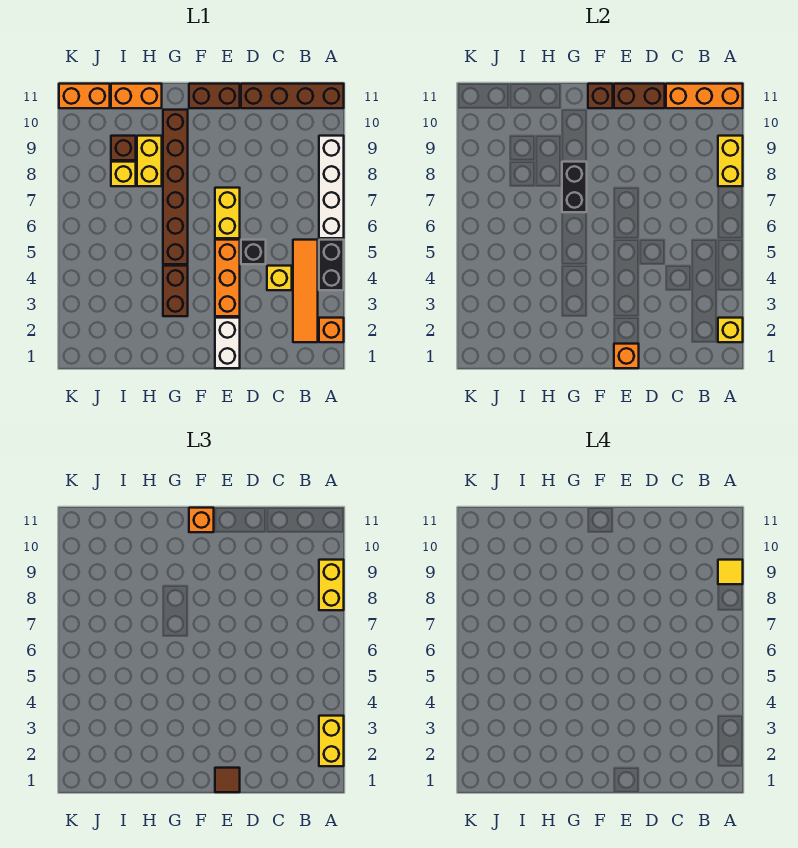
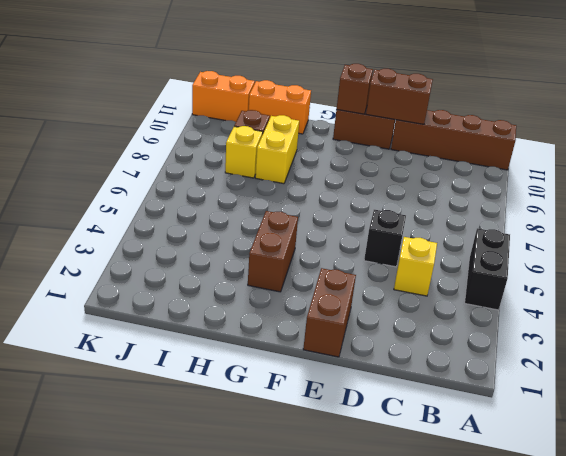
brown 1x2 brick [303,268,356,357] -> white 1x2 brick [215,318,240,368]
none -> orange 1x1 brick [319,318,344,342]
none -> white 1x4 brick [319,136,344,238]
none -> orange 1x4 tile [293,240,318,342]
none -> orange 1x3 brick [215,240,240,316]

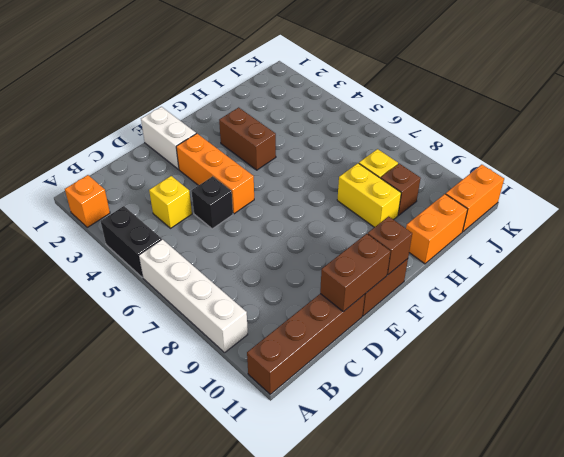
none -> orange 1x4 tile [293,240,318,342]
none -> yellow 1x2 brick [215,188,240,238]
none -> brown 1x6 brick [163,110,188,264]
none -> yellow 1x1 brick [718,318,743,342]

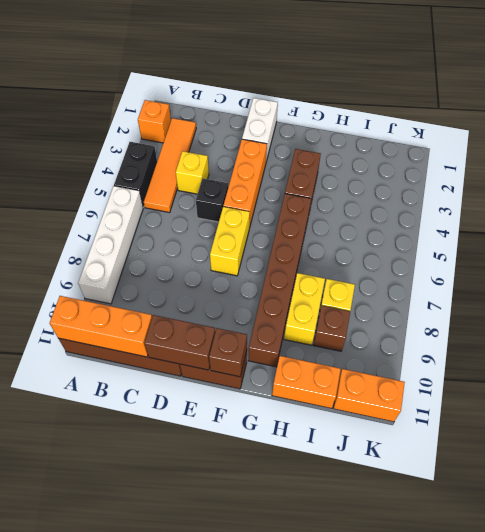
none -> yellow 1x1 brick [718,318,743,342]
none -> yellow 1x2 brick [718,136,743,186]
none -> orange 1x1 brick [614,344,639,368]
none -> black 1x2 brick [562,162,587,212]

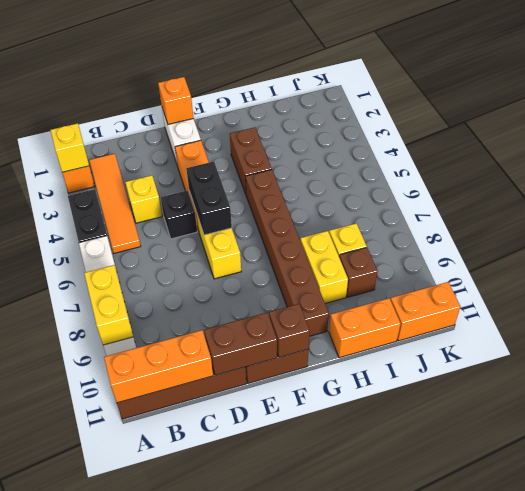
black 1x2 brick [186,161,232,235] -> black 1x2 brick moved to [562,162,587,212]
none -> yellow 1x2 brick [319,716,344,766]
none -> yellow 1x2 brick [319,560,344,610]
none -> brown 1x1 tile [215,768,240,792]
none -> orange 1x1 brick [189,508,214,532]

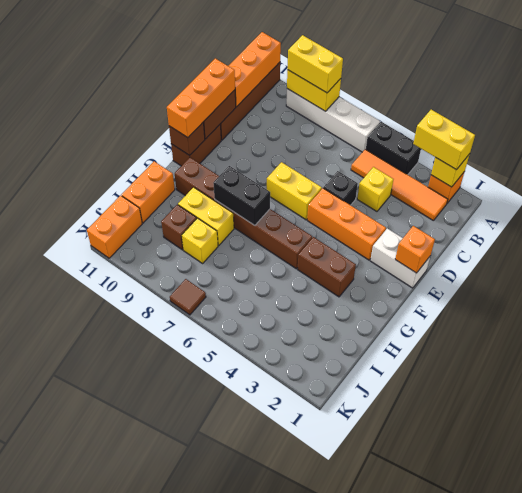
orange 1x3 brick [167,58,235,138] -> orange 1x1 brick [189,508,214,532]
brown 1x1 tile [170,279,206,315] -> brown 1x1 tile moved to [215,768,240,792]
none -> yellow 1x1 tile [718,560,743,584]

